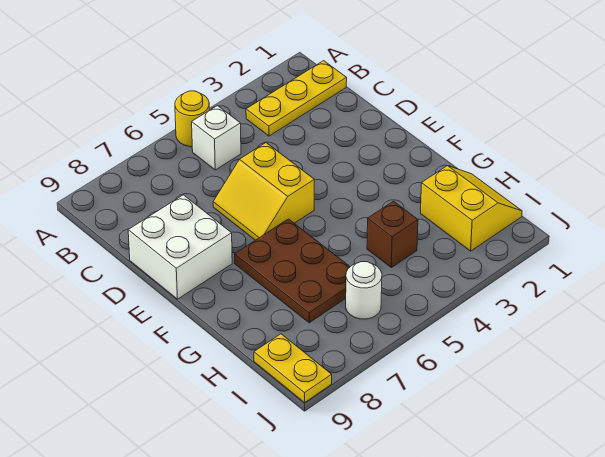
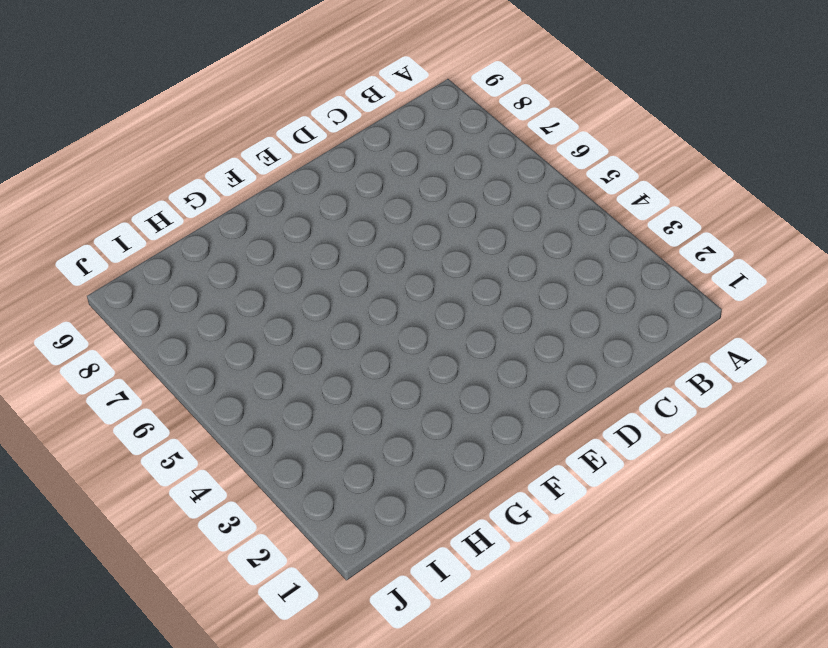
none -> yellow 1x1 round brick [175,91,209,147]
none -> yellow 1x3 plate [246,61,347,136]

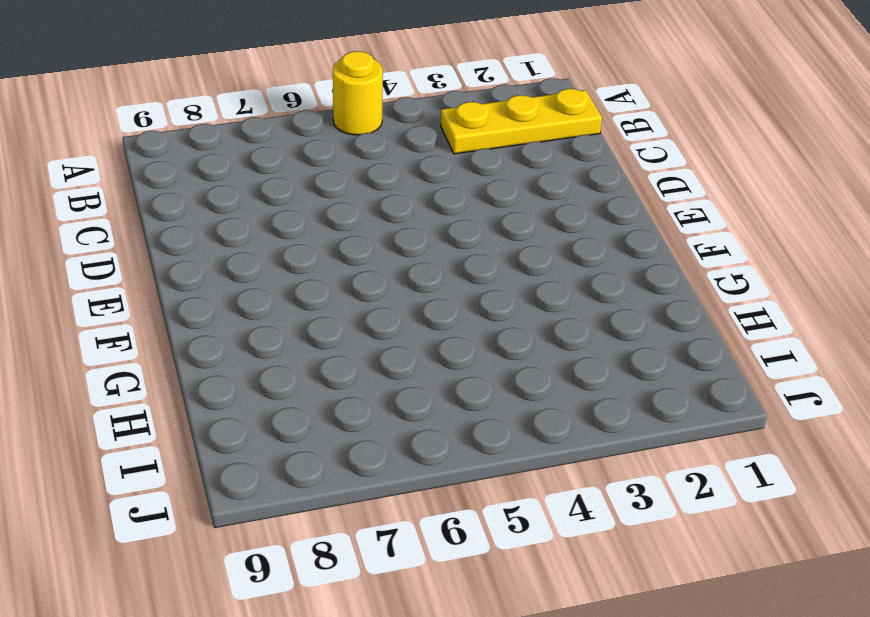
none -> white 1x1 brick [192,106,241,170]
none -> yellow 2x2 slope [213,143,314,240]

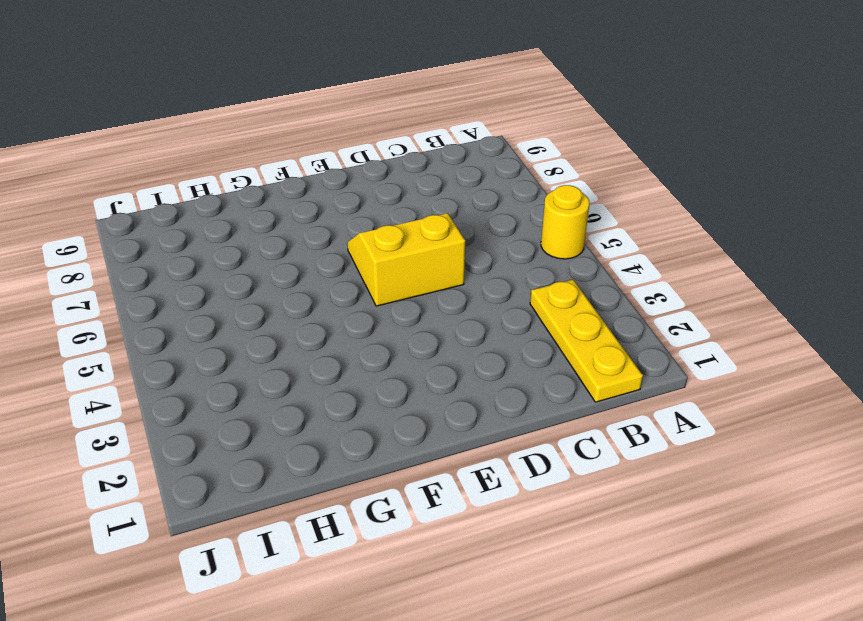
none -> white 1x1 brick [192,106,241,170]
none -> white 2x2 brick [128,195,232,299]

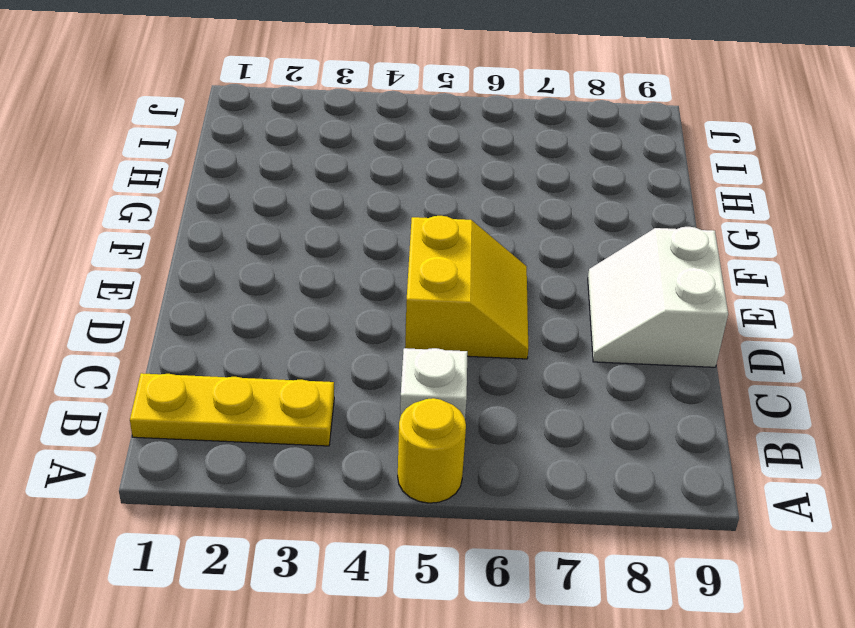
white 2x2 slope [588,227,728,367] -> white 2x2 brick [128,195,232,299]
none -> brown 2x3 plate [235,219,350,323]
none -> yellow 2x2 slope [421,166,522,251]

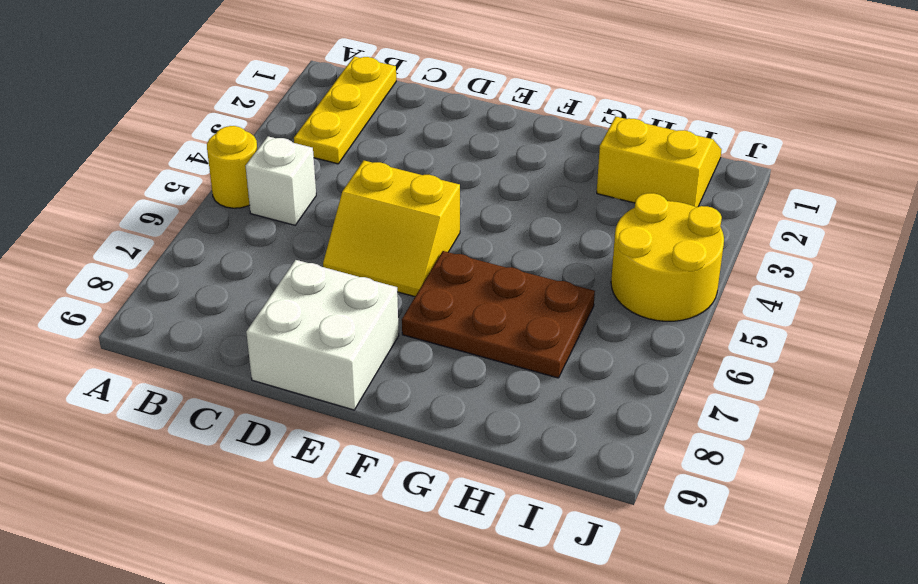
yellow 2x2 round brick [611,193,724,321] -> none
none -> brown 1x1 brick [367,201,418,268]
none -> white 1x1 round brick [346,262,382,319]

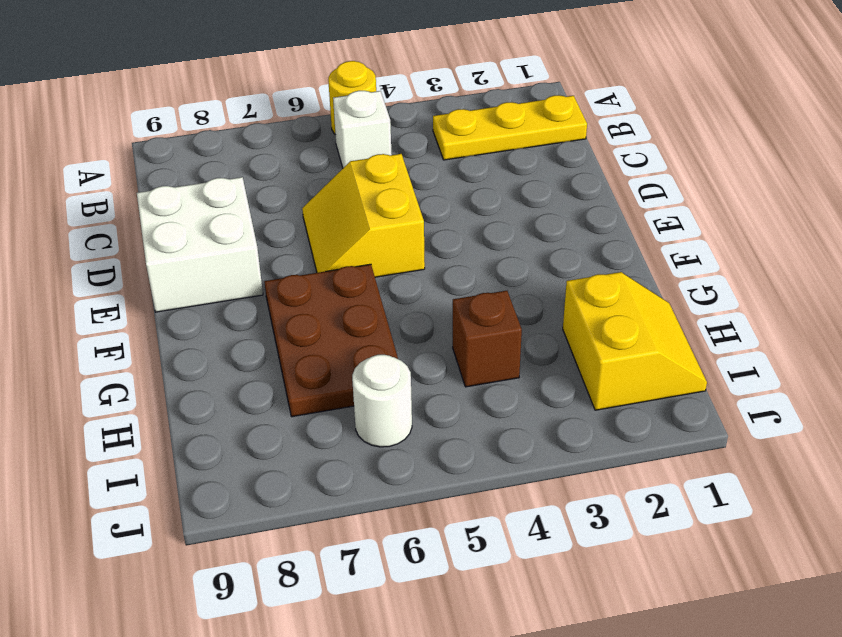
none -> yellow 1x2 plate [254,334,332,402]

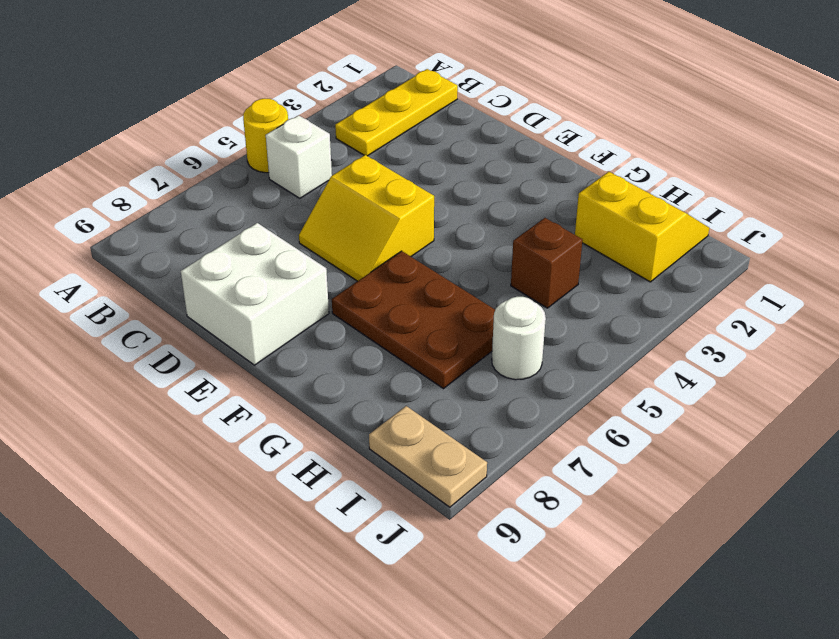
tan 1x2 plate [369,406,487,507] -> yellow 1x2 plate [254,334,332,402]

